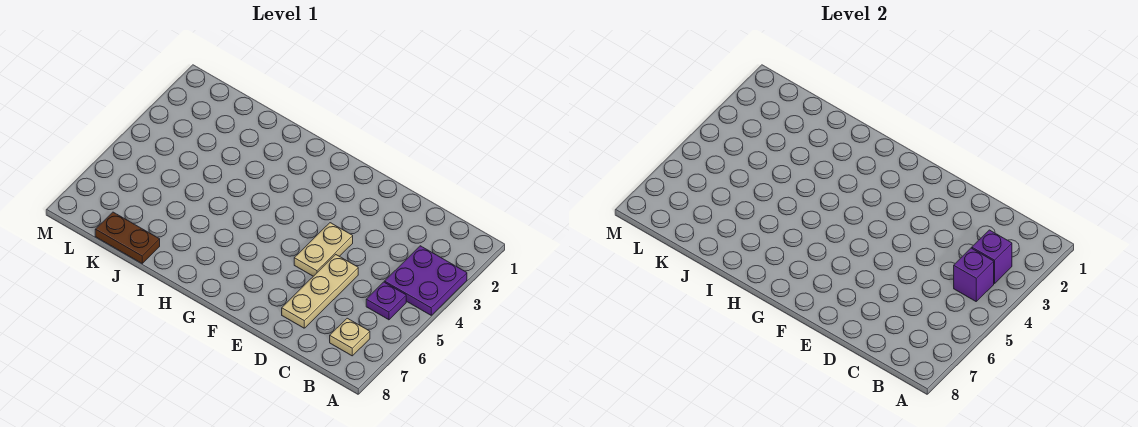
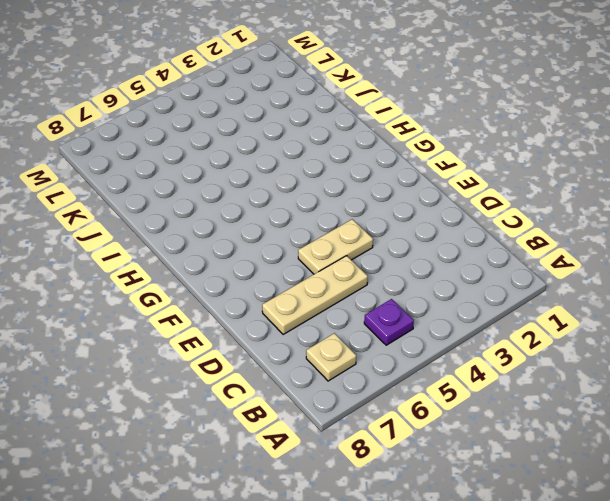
none -> purple 2x2 plate [385,246,467,315]
none -> brown 1x2 plate [95,212,160,263]

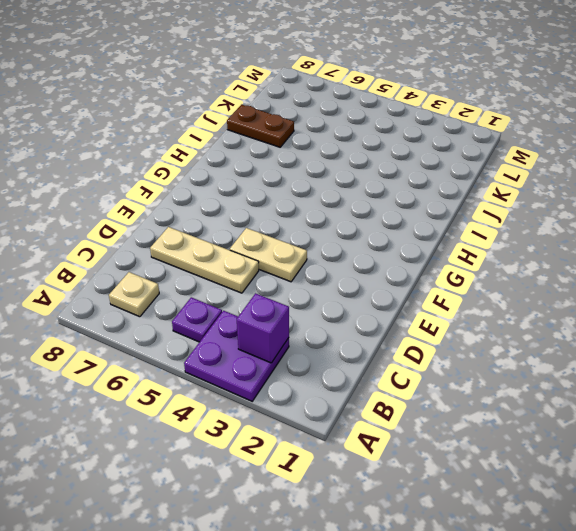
brown 1x2 plate [227,105,294,147] -> brown 1x2 plate turned to [95,212,160,263]
none -> purple 1x1 brick [954,248,994,301]

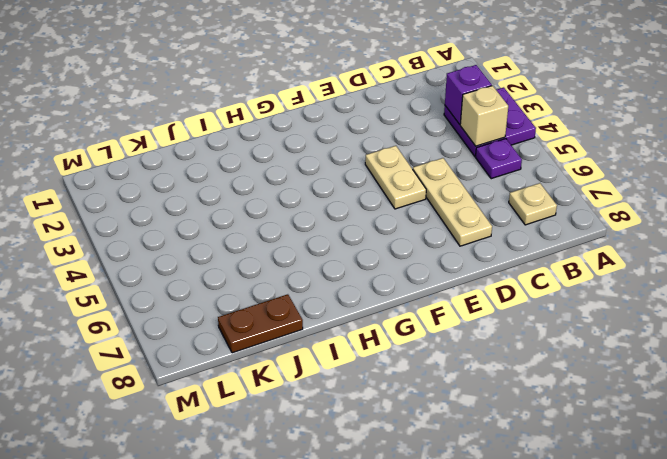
tan 1x1 brick [460,86,508,146] -> purple 1x1 brick [954,248,994,301]

